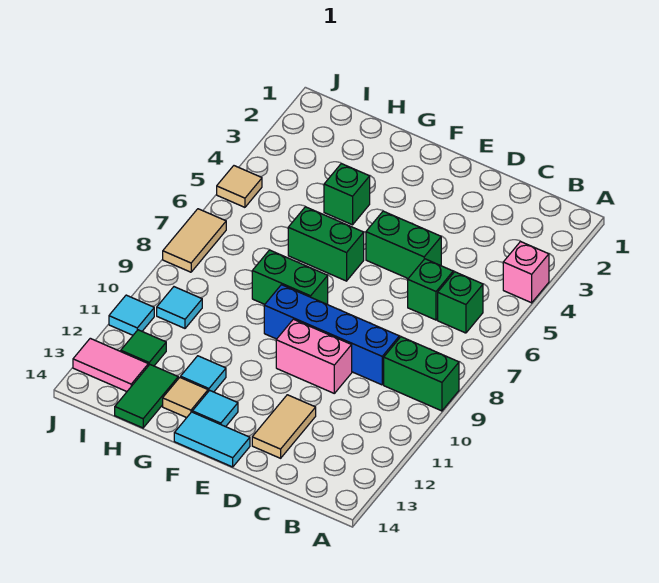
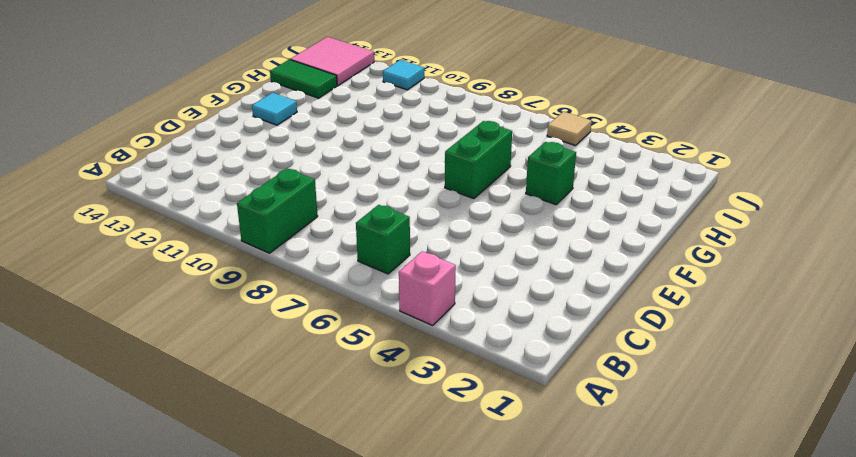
pink 2x2 tile [290,37,374,85] -> pink 1x2 tile [73,338,148,391]
none -> green 1x1 brick [408,259,453,320]
none -> blue 1x4 brick [264,285,399,385]
none -> green 1x2 brick [366,211,441,278]

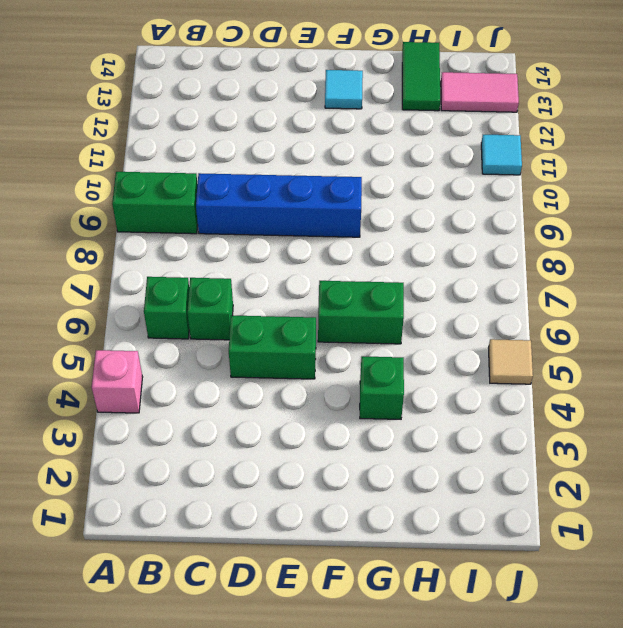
none -> pink 1x2 brick [276,319,352,393]
none -> tan 1x2 tile [252,395,316,458]
none -> cyan 1x2 tile [174,412,250,467]

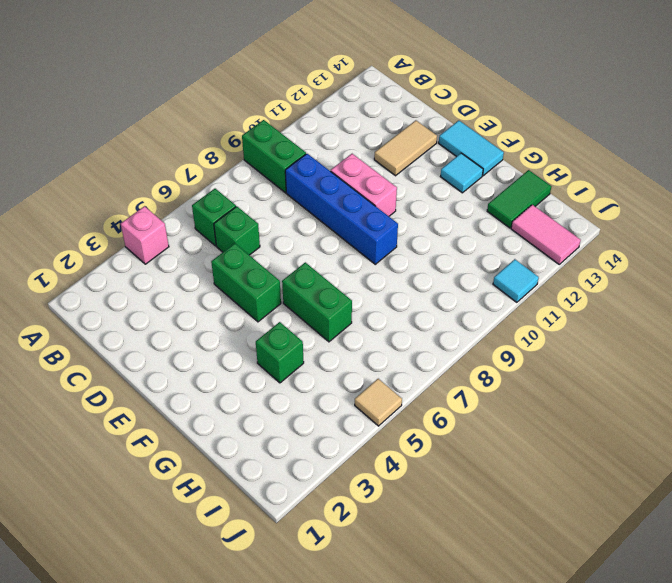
none -> green 1x2 brick [252,250,328,304]
none -> cyan 1x1 tile [181,356,226,392]
none -> tan 1x1 tile [163,378,208,418]

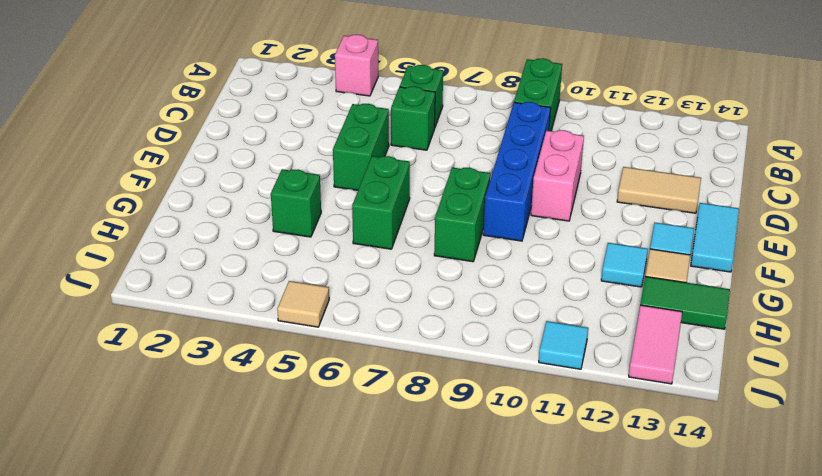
none -> cyan 1x1 tile [157,287,202,328]
none -> green 1x1 tile [121,330,166,366]
none -> tan 1x2 tile [163,209,226,272]

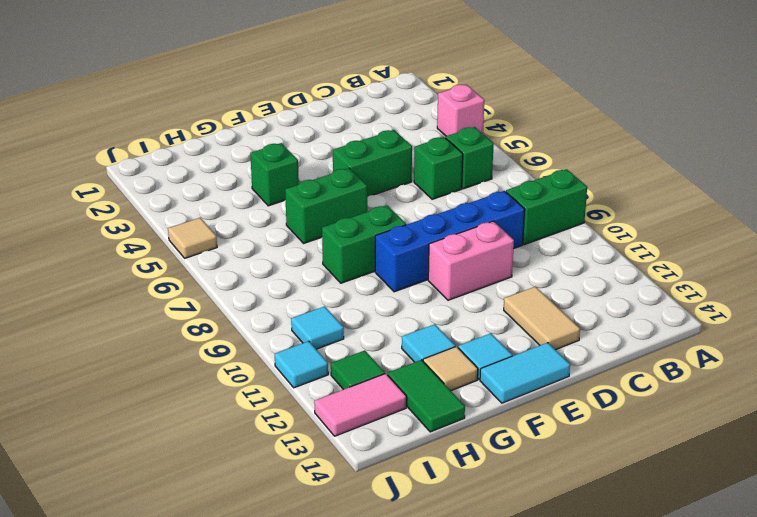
none -> tan 1x2 tile [163,209,226,272]

